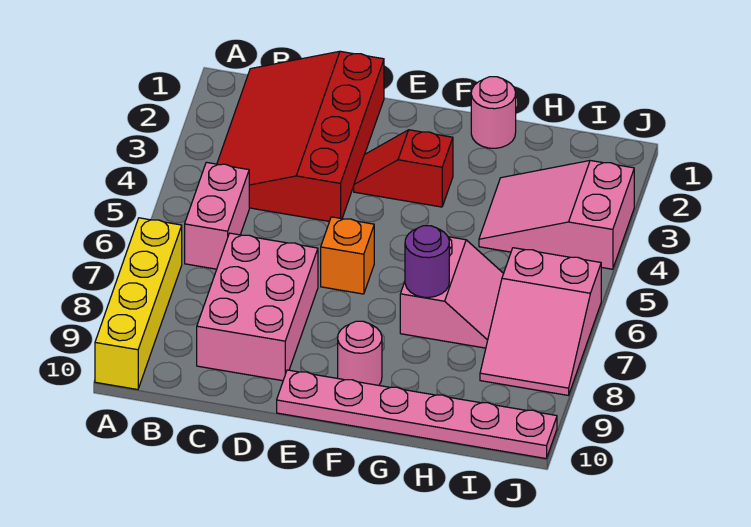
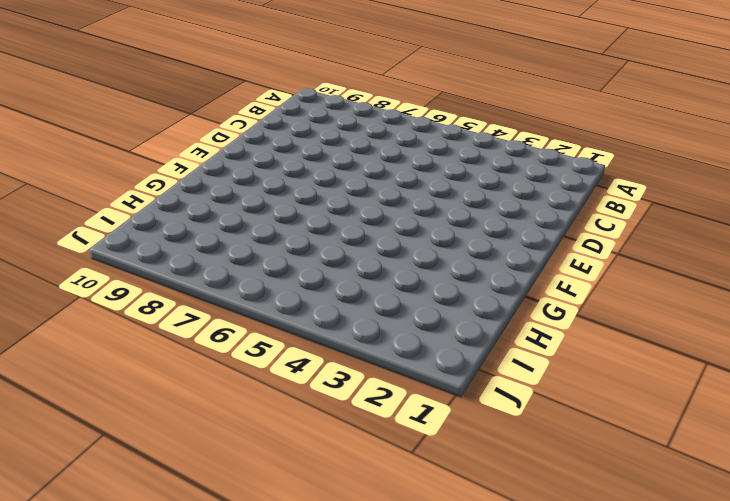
none -> yellow 1x4 brick [95,218,182,390]
none -> red 3x4 slope [217,51,384,221]
none -> pink 1x2 brick [185,162,249,269]

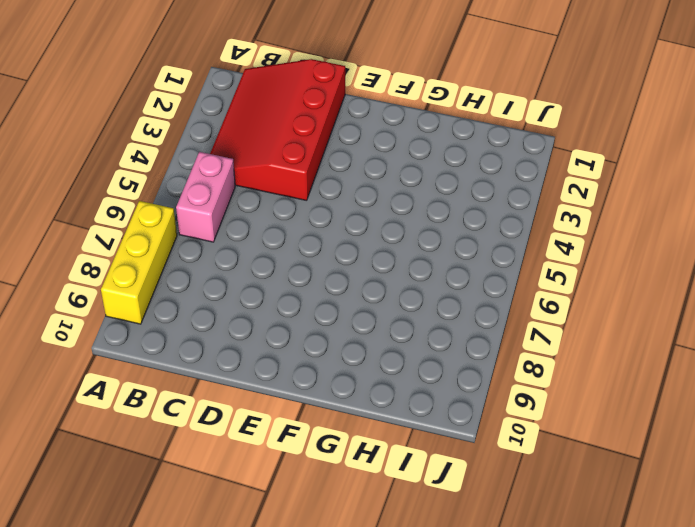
yellow 1x3 brick [101,201,177,324] -> yellow 1x4 brick [95,218,182,390]
none -> pink 2x3 brick [197,233,318,381]
none -> red 1x2 slope [354,130,453,207]
none -> orange 1x1 brick [321,217,374,294]

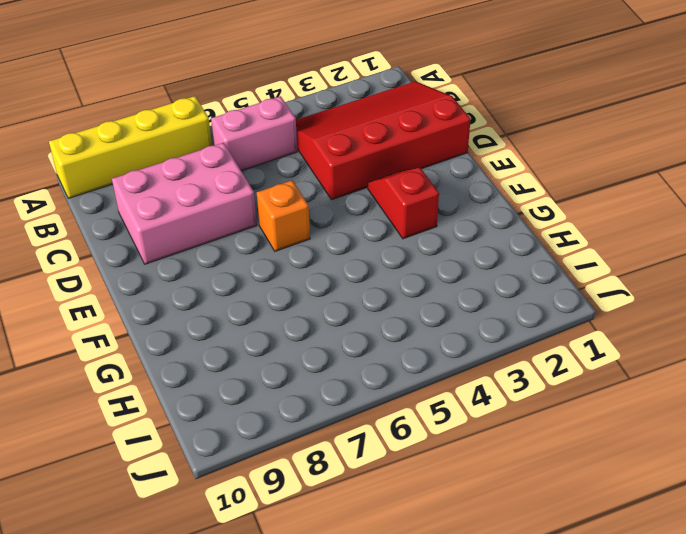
none -> pink 1x6 plate [277,370,557,458]
none -> pink 1x1 round brick [338,321,382,385]
none -> pink 1x1 round brick [471,77,516,148]

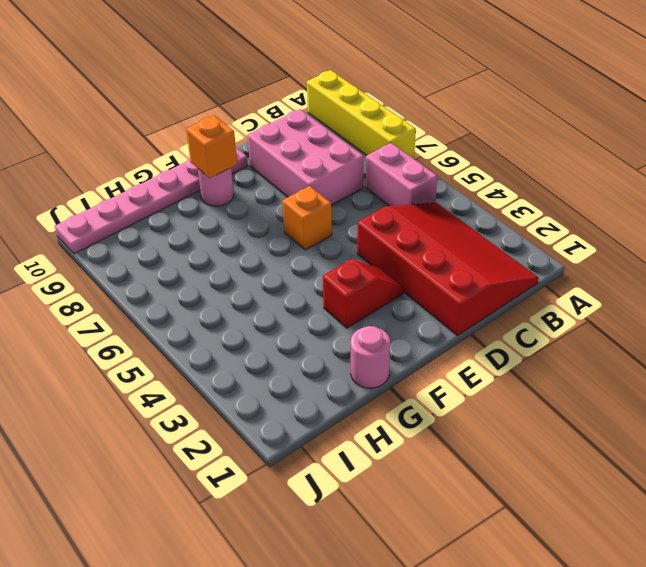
orange 1x1 brick [186,115,237,178] -> none
none -> pink 2x2 slope [400,237,504,348]
none -> pink 2x3 slope [479,161,634,269]
none -> pink 2x3 slope [480,248,601,395]

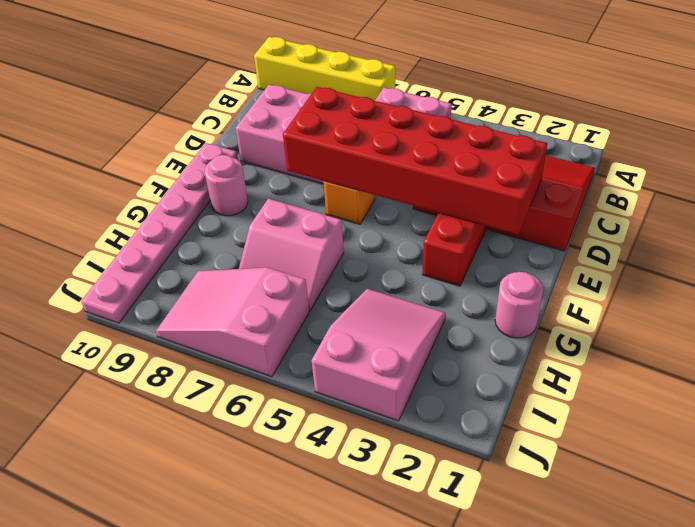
red 2x6 brick [283,87,547,234] -> none
none -> purple 1x1 round brick [405,226,449,297]

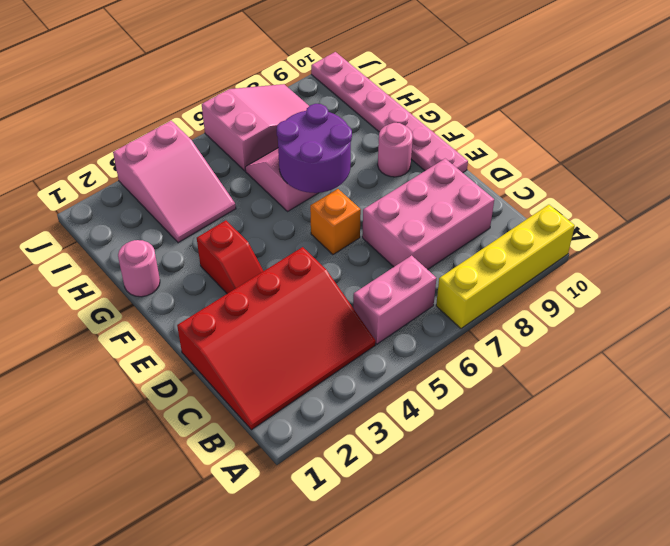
purple 2x2 round brick [277,104,352,193] -> purple 1x1 round brick [405,226,449,297]

